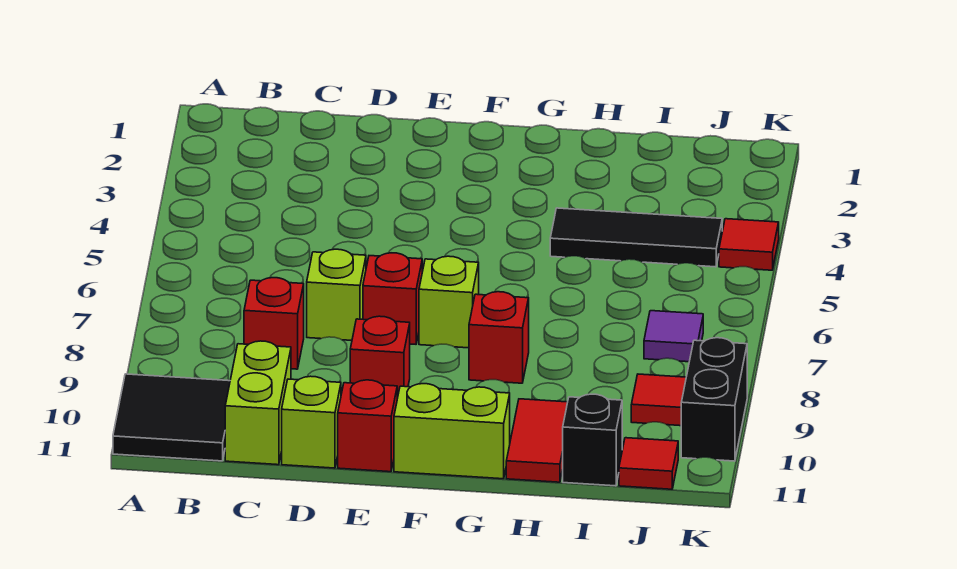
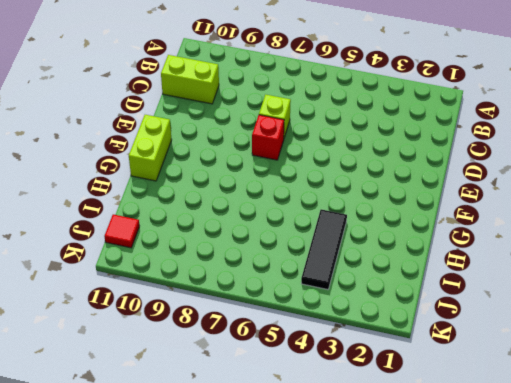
none -> black 2x2 tile [113,374,230,461]
none -> red 1x1 brick [244,278,304,369]
none -> lime 1x1 brick [282,376,341,468]

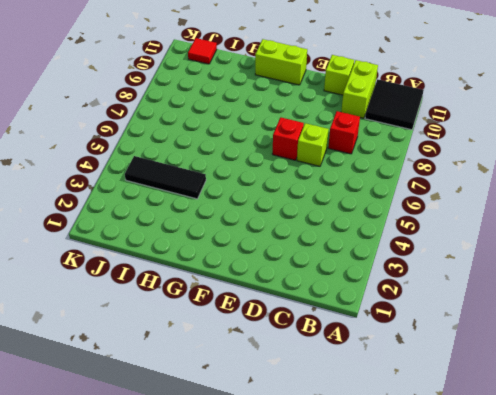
none -> red 1x1 brick [350,316,410,398]
none -> red 1x1 brick [338,380,397,472]
none -> lime 1x1 brick [419,256,479,348]

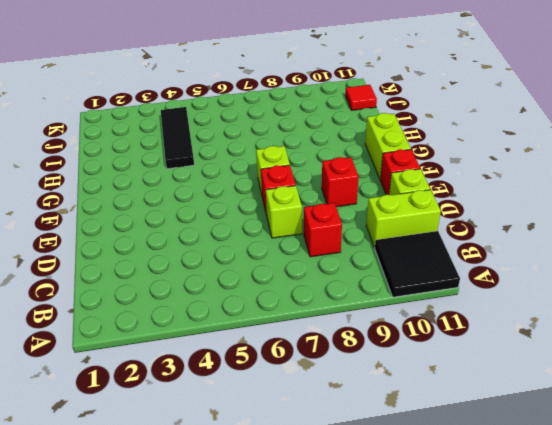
none -> red 1x1 brick [469,292,529,383]
none -> red 1x2 tile [506,399,568,482]
none -> black 1x1 brick [563,394,622,486]

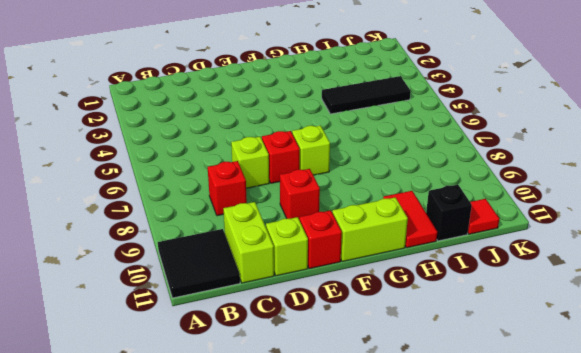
none -> red 1x1 brick [469,292,529,383]
none -> purple 1x1 tile [644,311,703,362]
none -> red 1x1 tile [631,374,686,426]

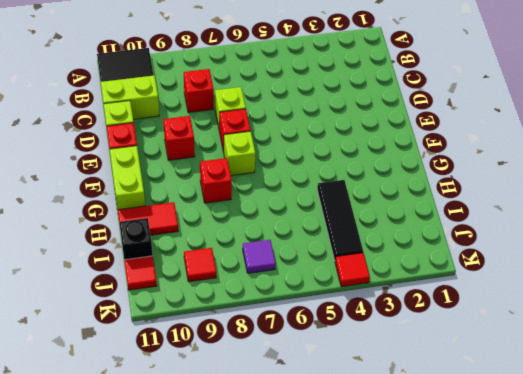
none -> black 1x2 brick [681,338,747,461]

